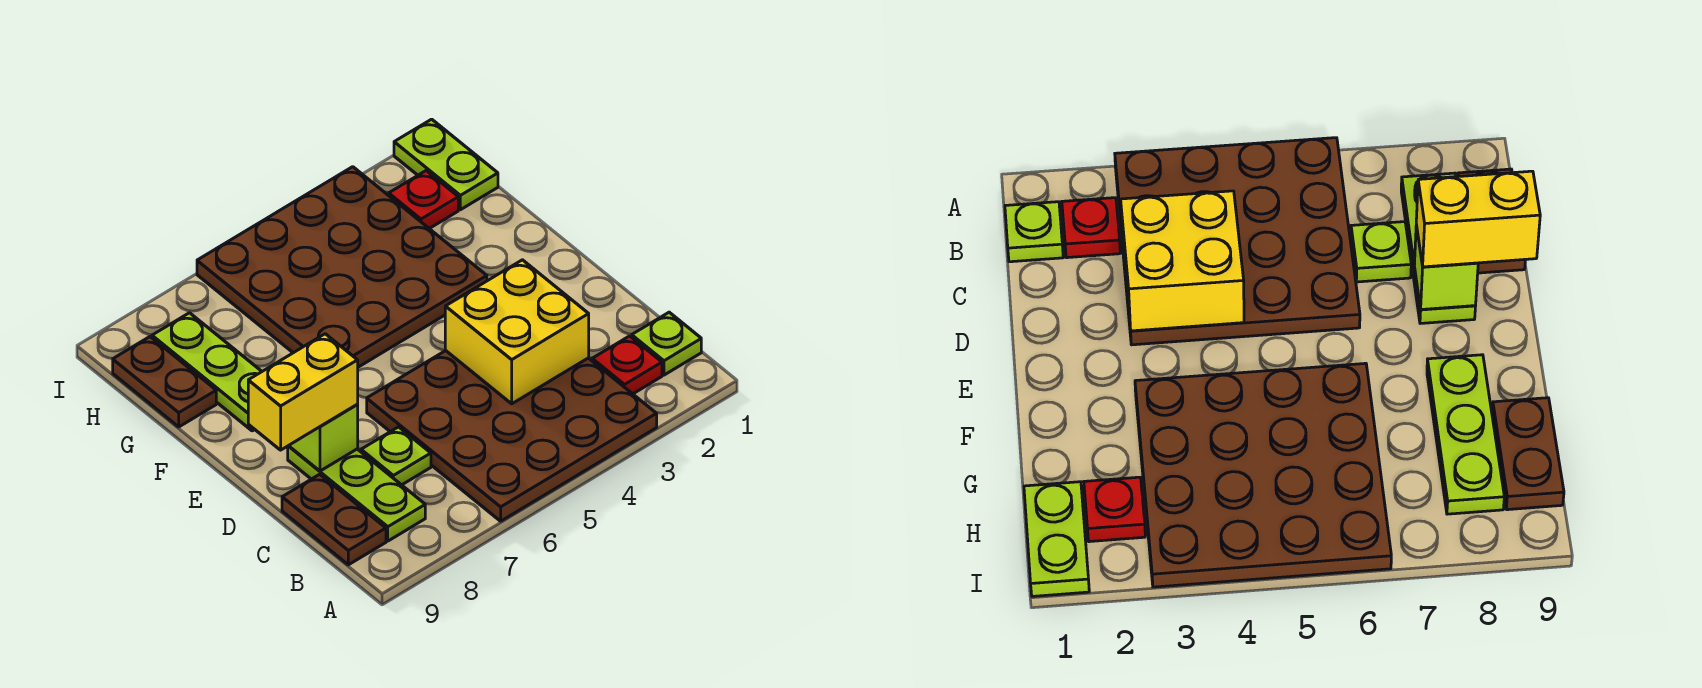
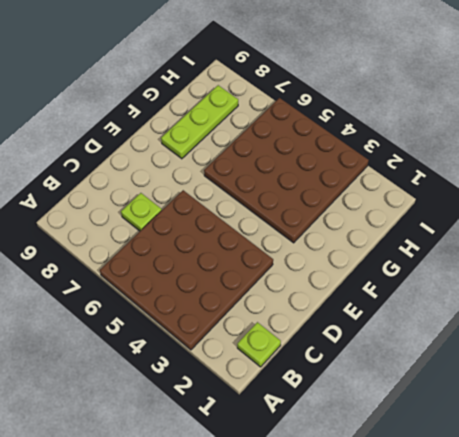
none -> red 1x1 plate [592,336,662,394]
none -> lime 1x3 plate [288,446,425,541]
none -> brown 1x2 plate [282,474,386,565]

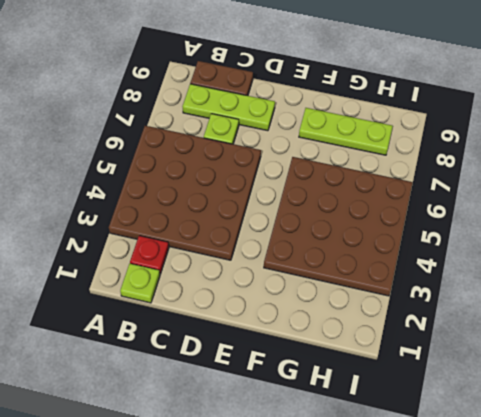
none -> brown 1x2 plate [113,337,216,427]
none -> lime 1x2 plate [394,119,498,210]
none -> red 1x1 plate [389,171,458,229]

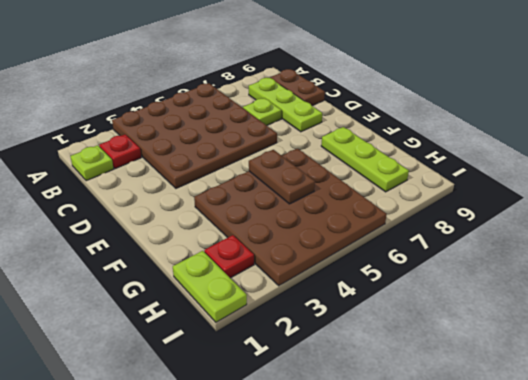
brown 1x2 plate [249,150,315,204] -> brown 1x2 plate moved to [113,337,216,427]
none -> yellow 2x2 brick [445,260,589,404]
none -> lime 1x1 brick [289,405,358,471]
none -> yellow 1x2 brick [248,334,358,450]

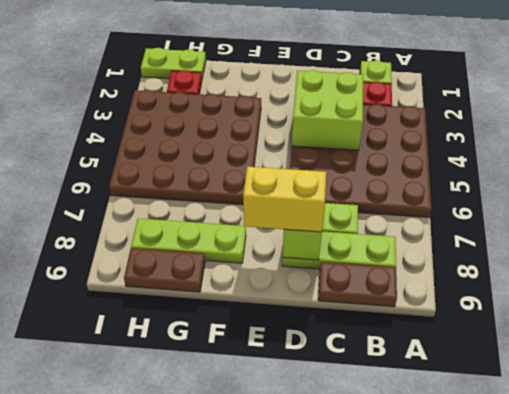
lime 2x2 brick [292,70,363,150] -> yellow 2x2 brick [445,260,589,404]
yellow 1x2 brick [243,167,326,232] -> yellow 1x2 brick turned to [248,334,358,450]

